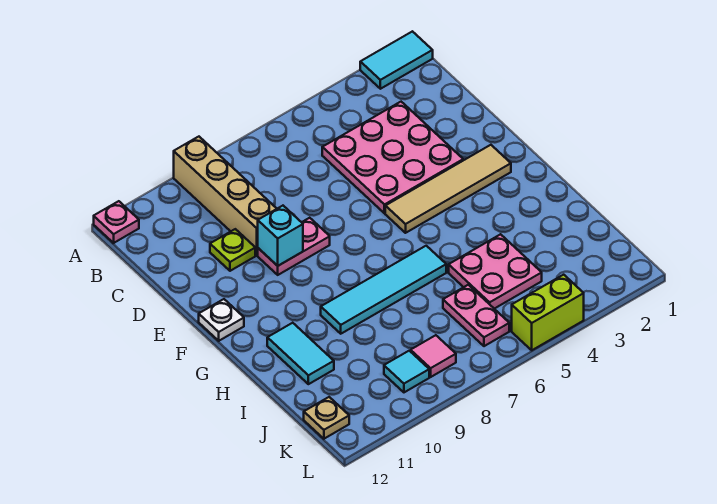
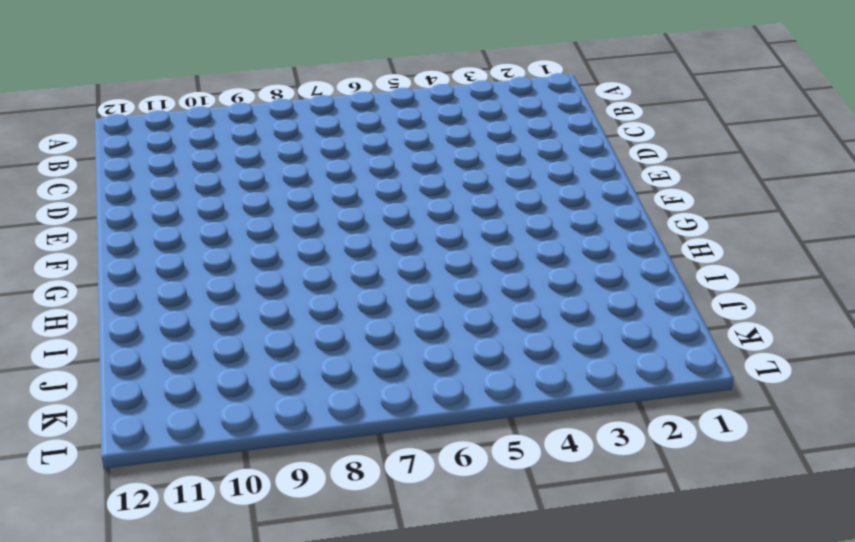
none -> cyan 1x2 tile [360,31,433,89]
none -> tan 1x4 brick [174,137,277,255]
none -> pink 1x1 plate [94,201,139,243]

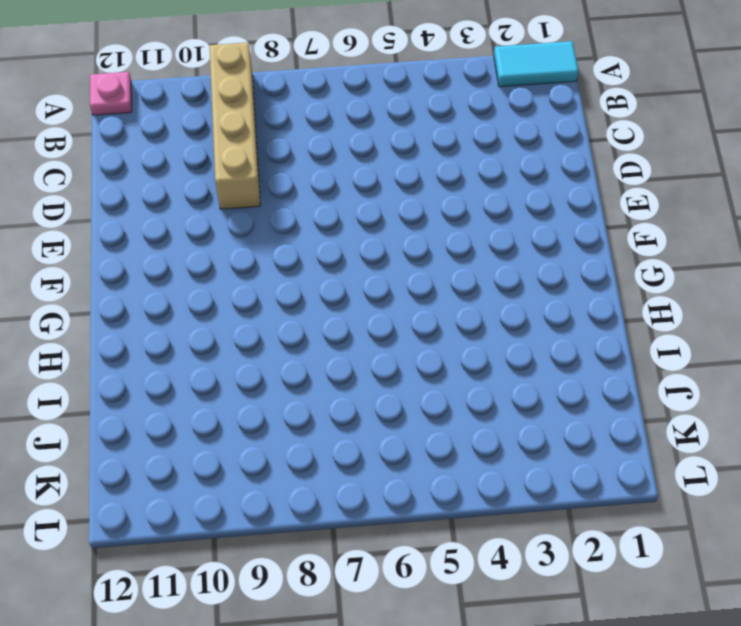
none -> pink 3x3 plate [322,102,463,213]
none -> lime 1x1 plate [210,229,255,271]
none -> pink 1x2 plate [258,218,330,275]

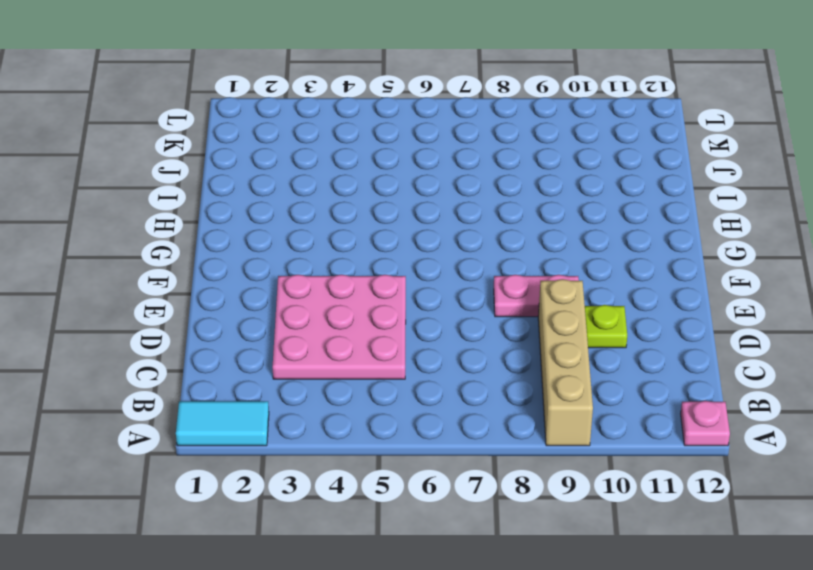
none -> tan 1x4 tile [385,145,511,233]
none -> white 1x1 plate [199,299,244,341]
none -> cyan 1x4 tile [321,246,446,334]

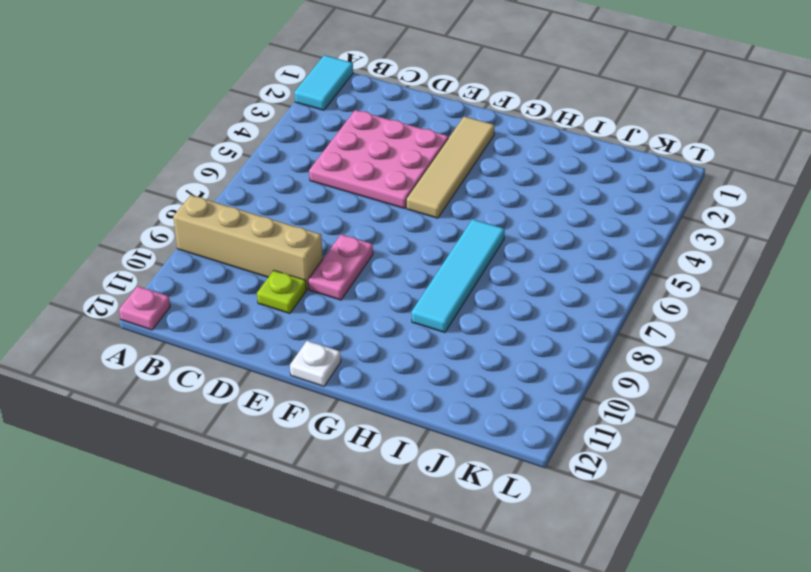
none -> cyan 1x2 tile [267,323,334,384]
none -> pink 2x2 plate [449,234,542,309]
none -> pink 1x2 plate [443,285,509,346]

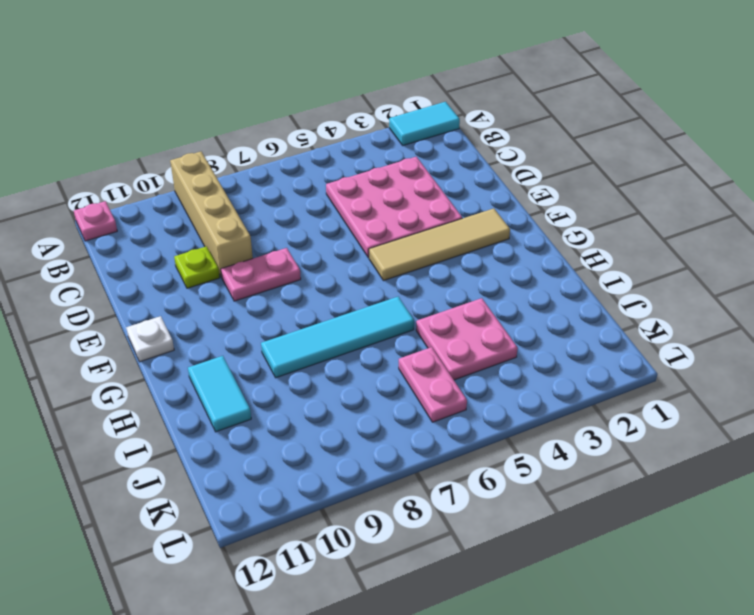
none -> pink 1x1 tile [411,335,456,377]
none -> cyan 1x1 tile [384,351,429,392]
none -> tan 1x1 plate [304,397,349,439]

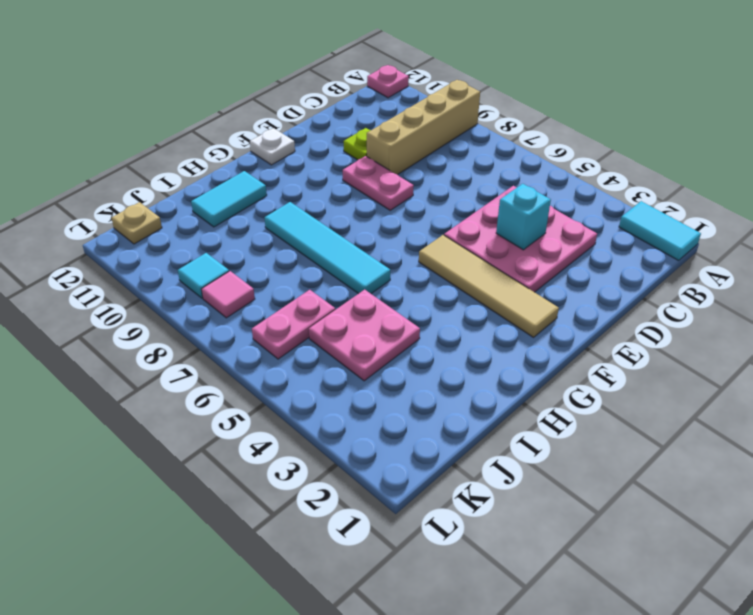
cyan 1x1 brick [496,184,551,250] -> cyan 1x1 brick moved to [258,206,303,266]
none -> lime 1x2 brick [512,275,584,350]

